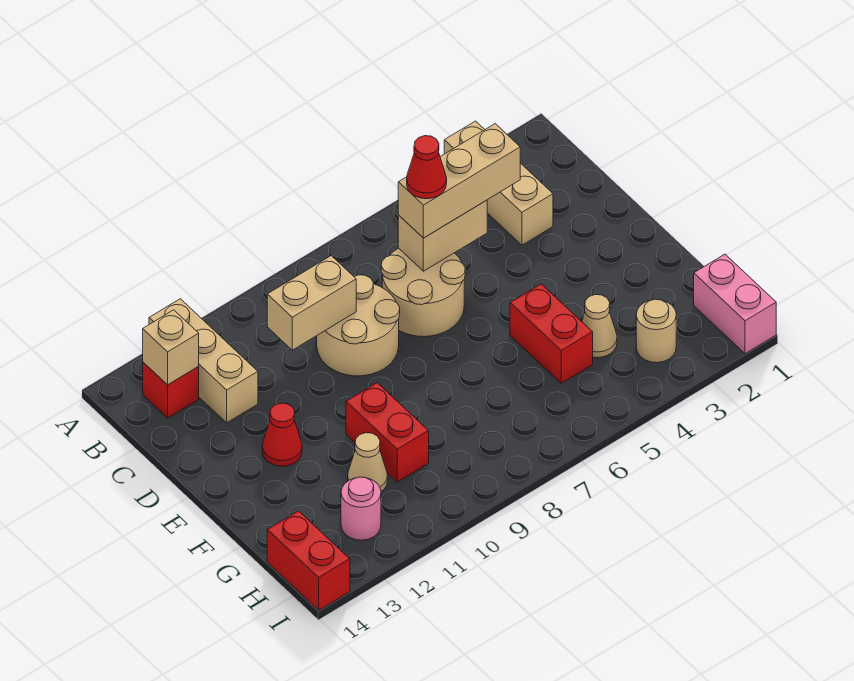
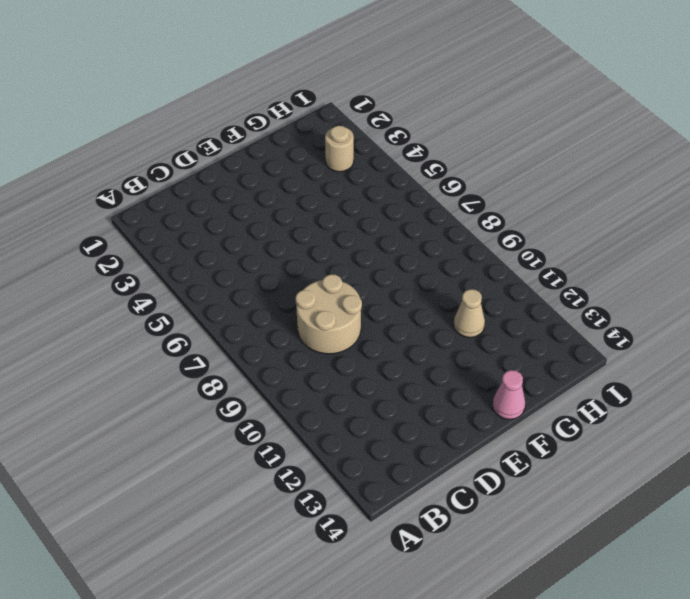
pink 1x1 cone [492,370,525,419] -> none
none -> tan 1x3 brick [444,121,553,245]
none -> tan 1x3 brick [149,299,258,423]
none -> red 1x1 brick [143,362,199,418]

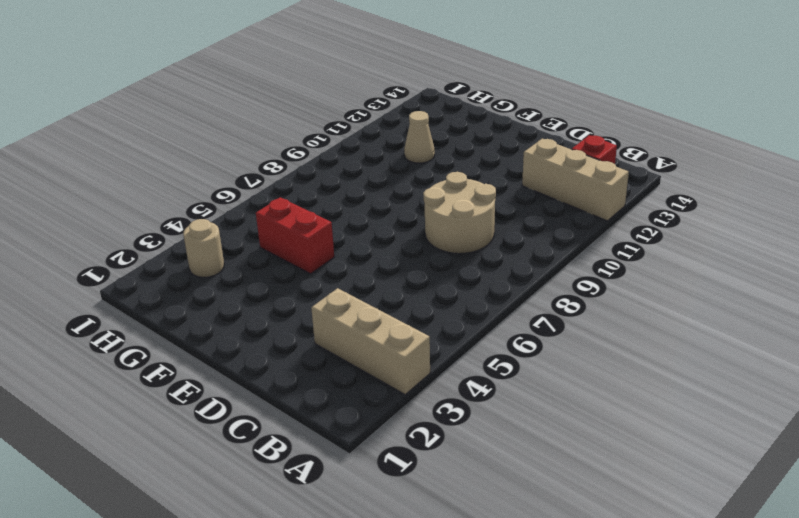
none -> tan 2x2 round brick [381,248,465,337]
none -> red 1x1 cone [262,403,302,466]
none -> red 1x2 brick [346,383,429,482]

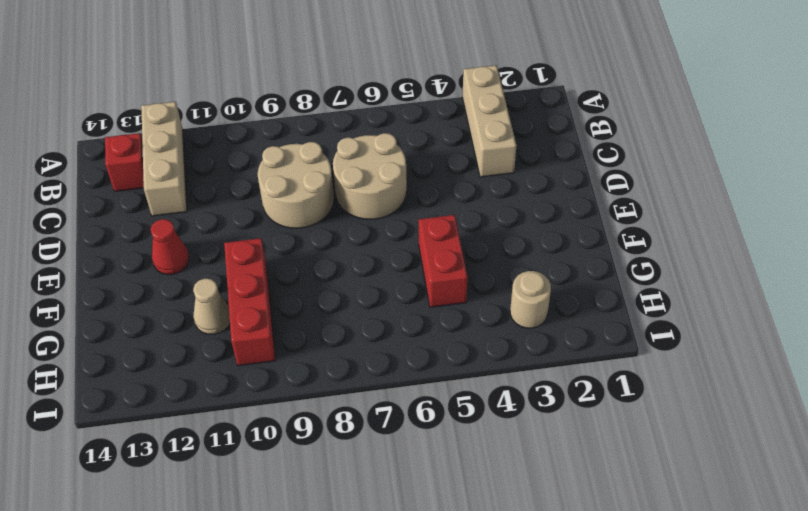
red 1x3 brick [224,238,275,366] -> red 1x2 brick [346,383,429,482]
none -> tan 1x1 cone [582,295,617,358]
none -> pink 1x2 brick [694,254,776,354]
none -> pink 1x1 round brick [341,477,381,540]

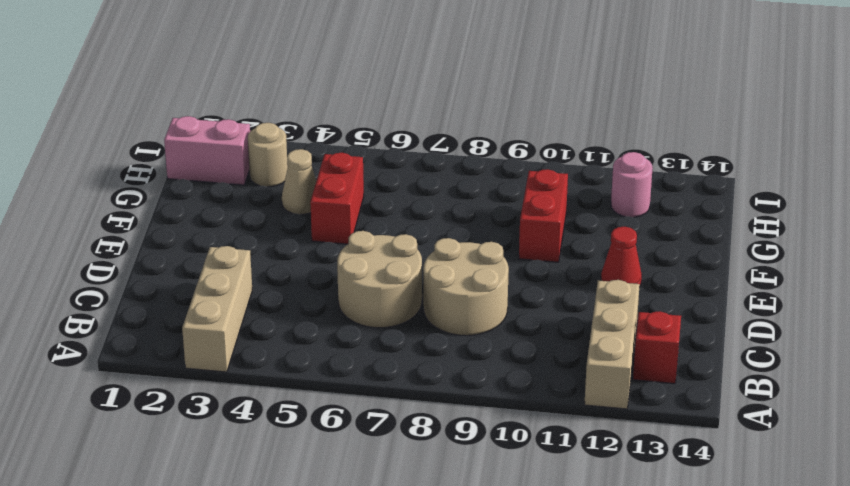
pink 1x2 brick [164,116,250,185] -> pink 1x2 brick turned to [694,254,776,354]
none -> tan 1x1 cone [348,433,388,491]
none -> red 1x2 brick [267,511,350,610]
none -> tan 1x1 brick [143,310,199,385]

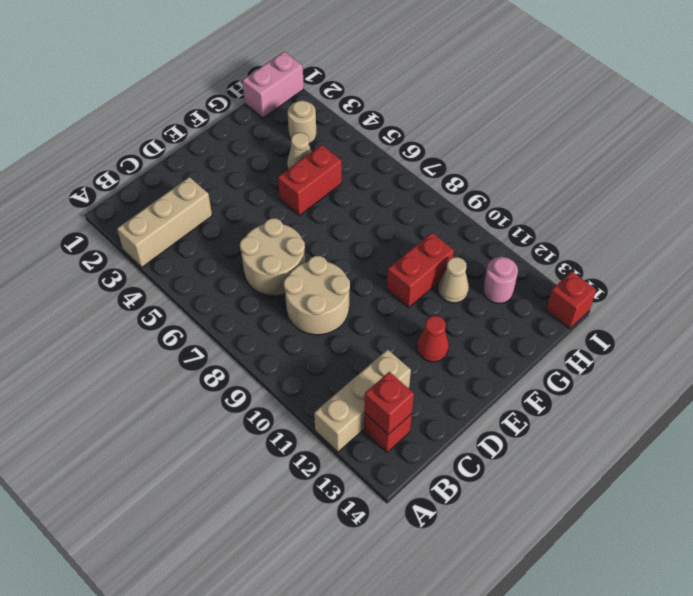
red 1x1 brick [364,372,414,434] -> tan 1x1 brick [143,310,199,385]
red 1x1 brick [546,272,596,329] -> red 1x2 brick [267,511,350,610]
none -> tan 1x2 brick [398,200,487,271]
none -> tan 1x2 brick [267,256,356,350]
none -> tan 1x3 brick [398,124,520,238]

